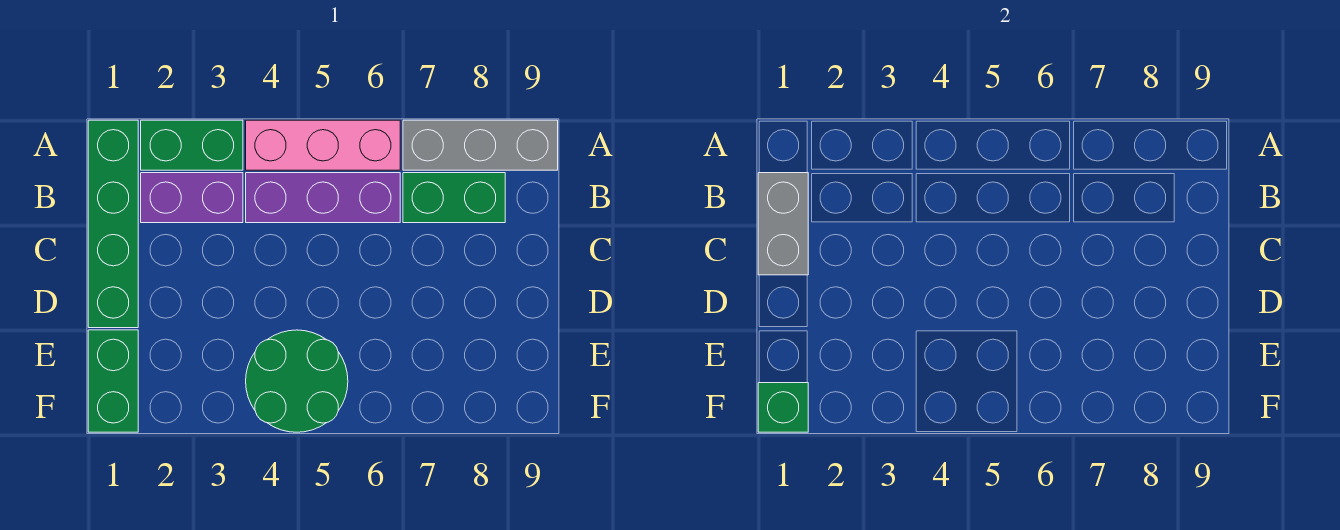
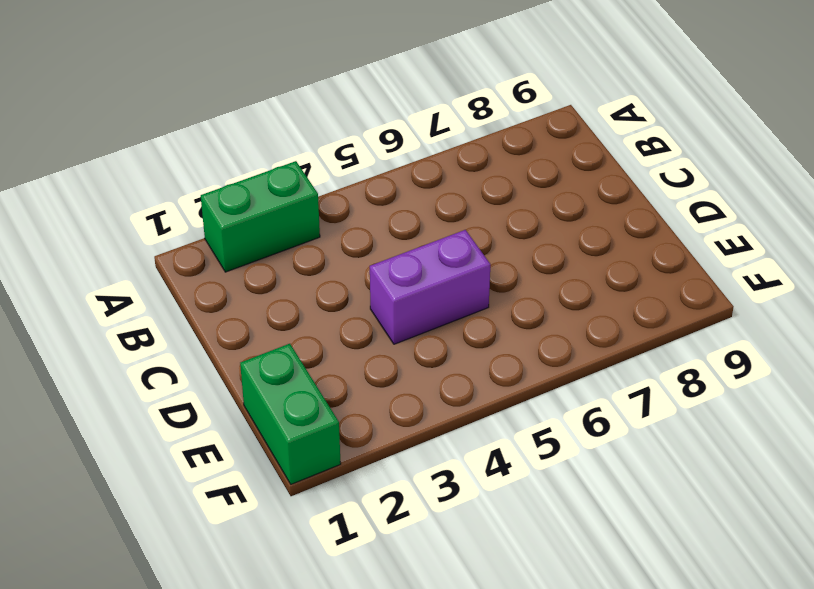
purple 1x2 brick [370,230,490,344] -> purple 1x2 brick moved to [141,173,243,223]
none -> green 1x4 brick [88,120,138,328]
none -> pink 1x3 brick [246,120,400,170]

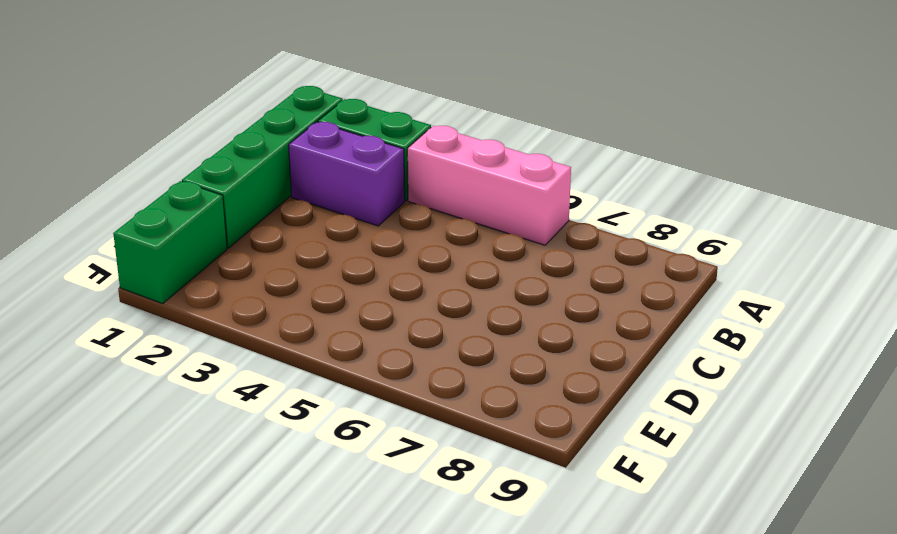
none -> grey 1x3 brick [403,120,558,170]
none -> purple 1x3 brick [246,173,400,223]

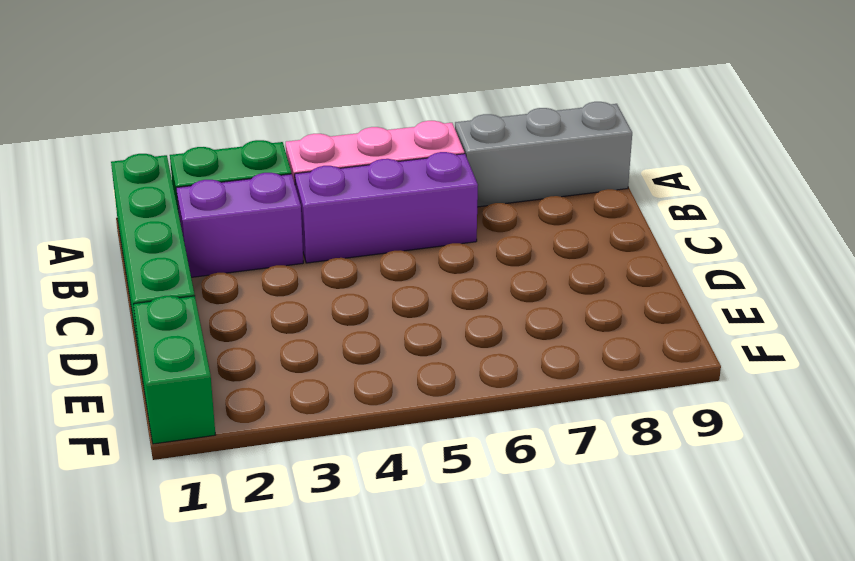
none -> green 1x2 brick [403,173,505,223]
none -> green 2x2 round brick [246,330,348,432]

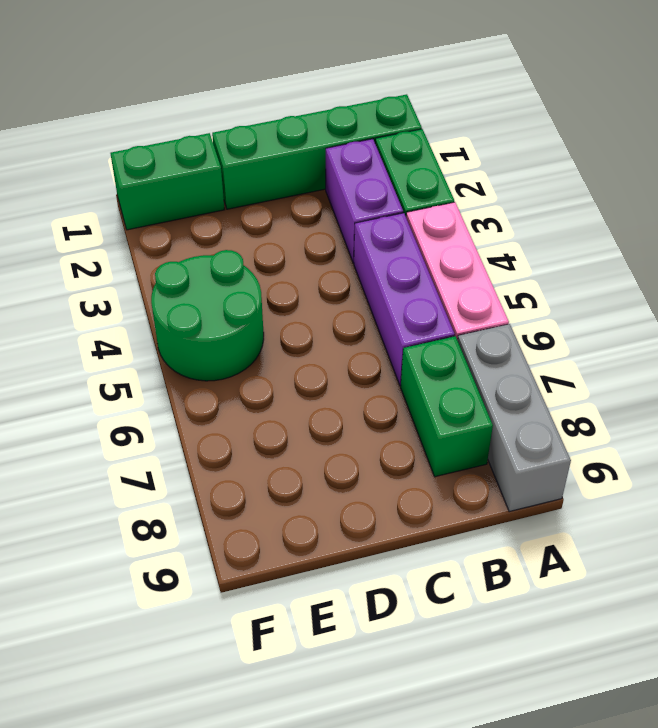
none -> grey 1x2 brick [758,173,808,275]
none -> green 1x1 brick [758,383,808,432]

